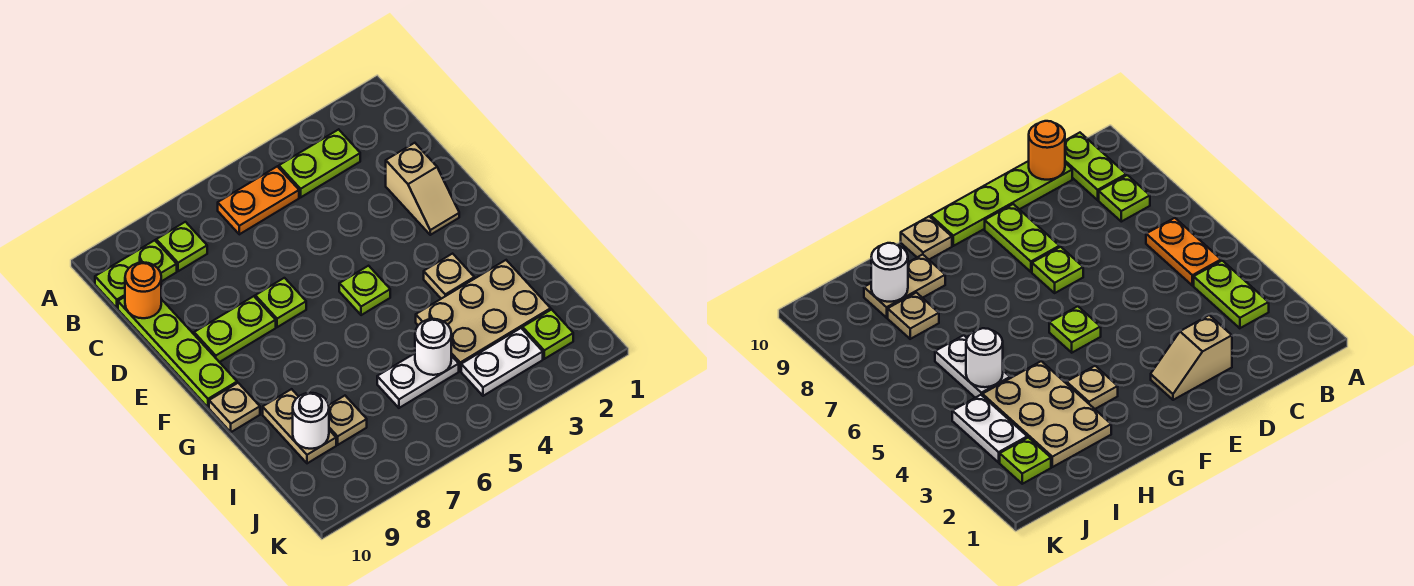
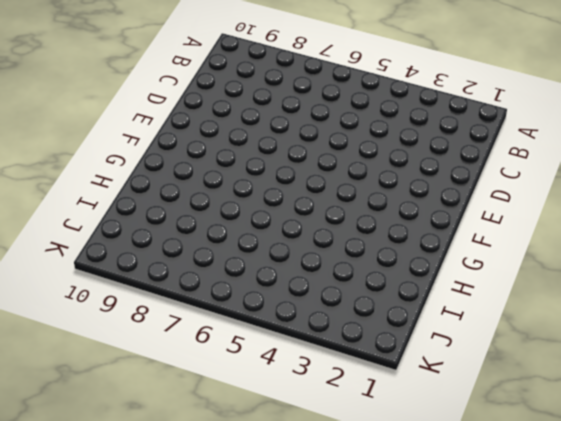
none -> lime 1x2 plate [279,129,360,197]
none -> orange 1x2 plate [218,166,299,234]
none -> lime 1x1 plate [156,222,207,271]

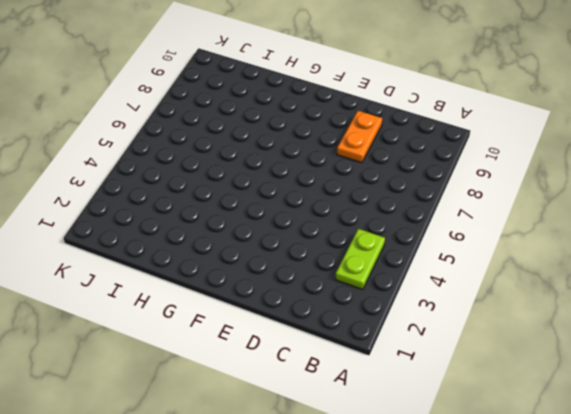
orange 1x2 plate [337,111,382,163] -> orange 1x2 plate moved to [218,166,299,234]
none -> lime 1x1 plate [156,222,207,271]
none -> lime 1x2 plate [95,240,177,308]
none -> lime 1x4 plate [118,297,237,407]

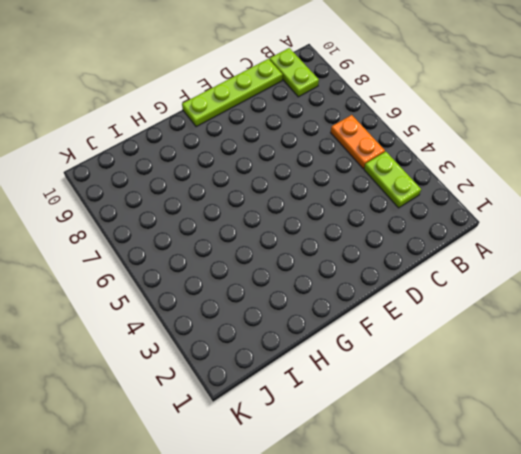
none -> lime 1x1 plate [156,222,207,271]
none -> tan 1x2 slope [386,143,459,235]
none -> lime 1x1 plate [255,278,306,327]

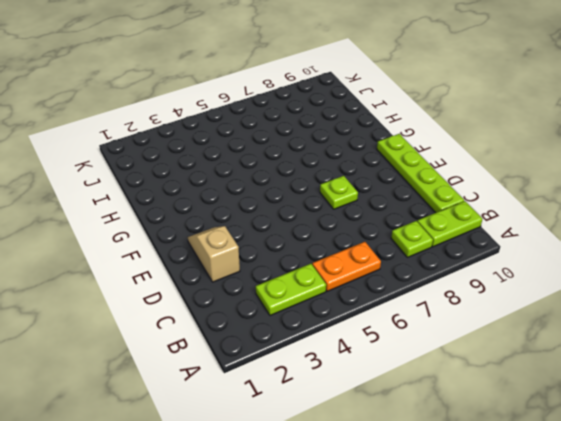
none -> lime 1x2 plate [194,296,276,362]
none -> lime 1x1 plate [339,266,390,315]
none -> tan 1x1 plate [424,254,474,299]

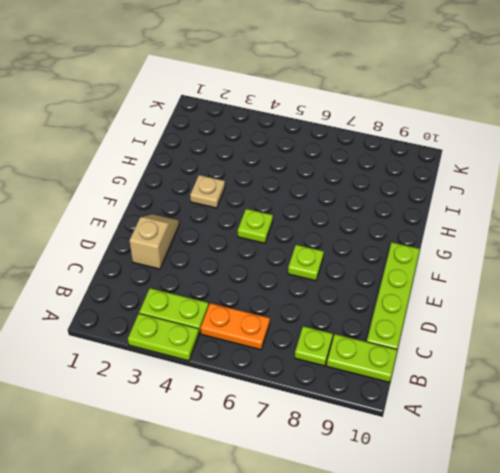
lime 1x2 plate [128,314,199,361] -> lime 1x2 plate moved to [194,296,276,362]
none -> tan 1x1 plate [209,383,260,432]
none -> tan 2x3 plate [416,260,551,371]
none -> tan 1x2 plate [263,389,336,463]

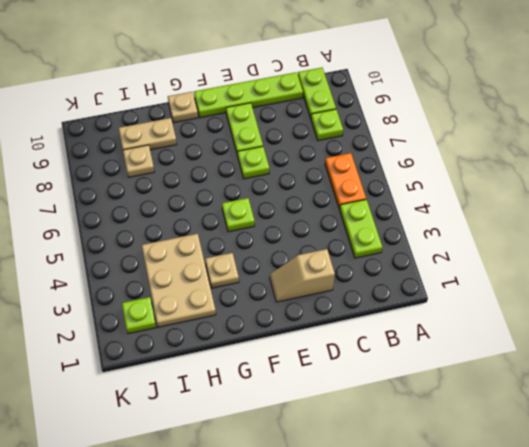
none -> white 1x2 plate [377,353,459,408]
none -> white 1x2 plate [461,328,543,396]
none -> orange 1x1 round brick [125,262,161,318]

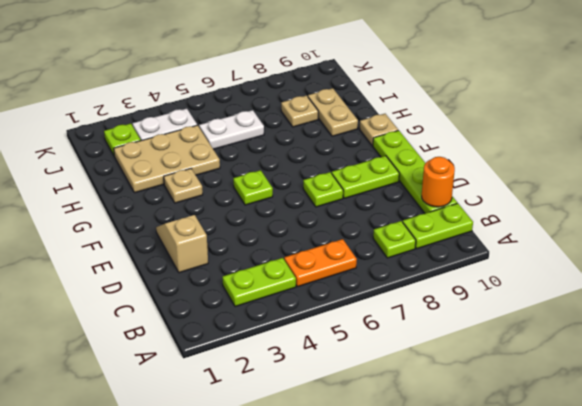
none -> white 1x1 round brick [415,319,451,375]
none -> white 1x1 round brick [293,393,329,449]

